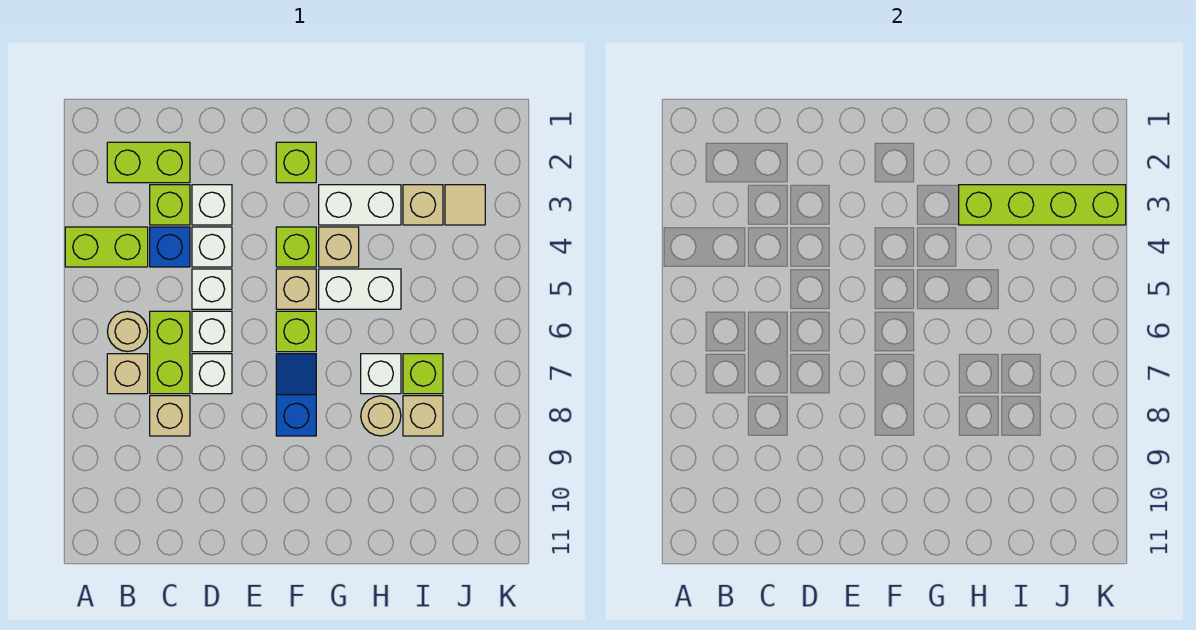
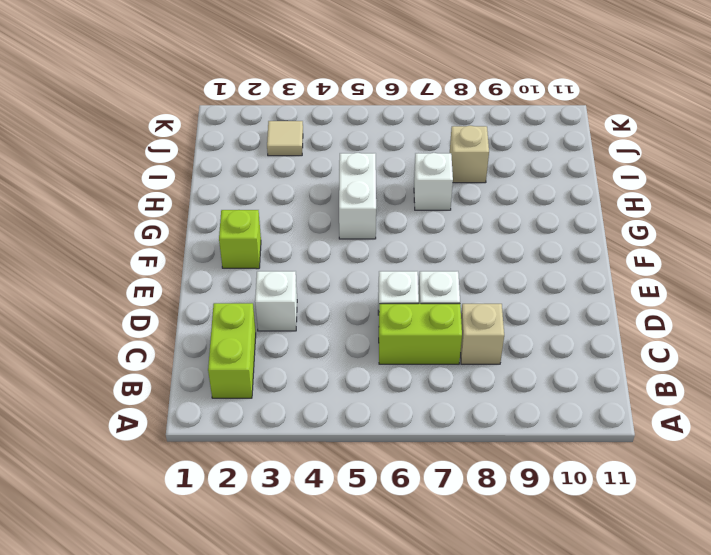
none -> lime 1x2 brick [65,227,148,267]
none -> tan 1x1 round brick [107,311,148,352]
none -> tan 1x1 brick [107,354,148,394]

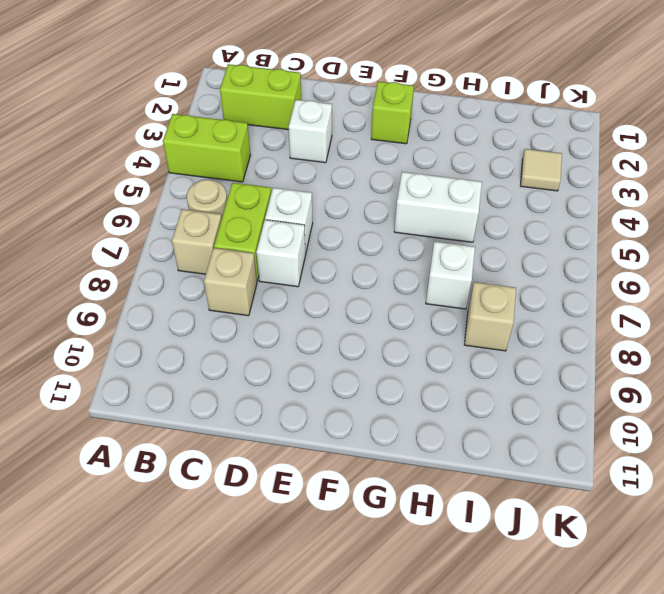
none -> lime 1x1 brick [150,185,190,225]
none -> blue 1x1 brick [150,227,190,267]
none -> white 1x1 brick [192,227,232,267]

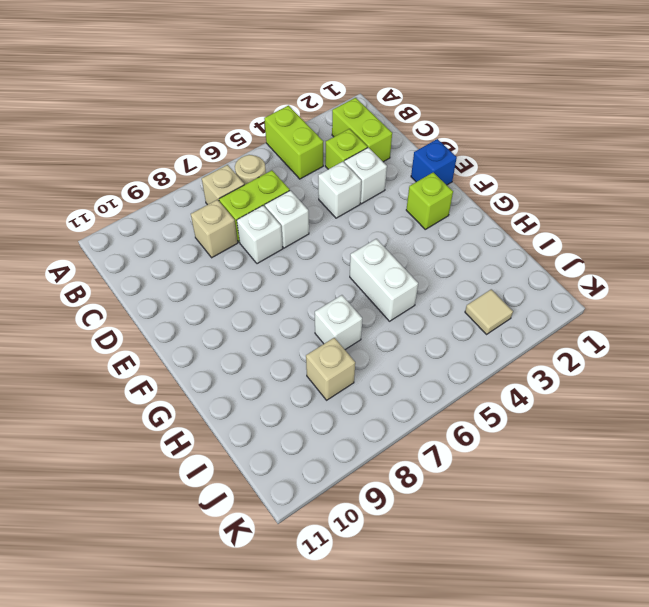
blue 1x1 brick [411,139,457,185] -> blue 1x1 brick moved to [150,227,190,267]
none -> white 1x1 brick [192,269,232,309]
none -> lime 1x1 brick [276,227,316,267]
none -> tan 1x1 brick [276,269,316,309]

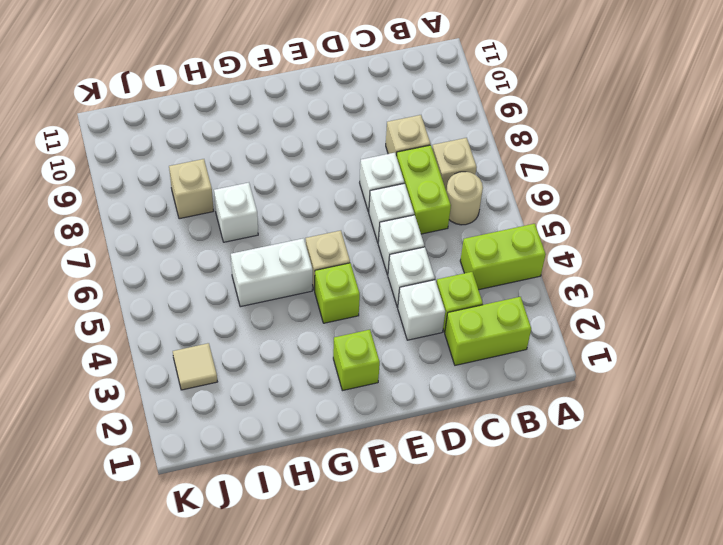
none -> blue 1x1 brick [150,227,190,267]
none -> lime 1x1 brick [276,311,316,352]
none -> blue 1x2 slope [276,354,316,436]

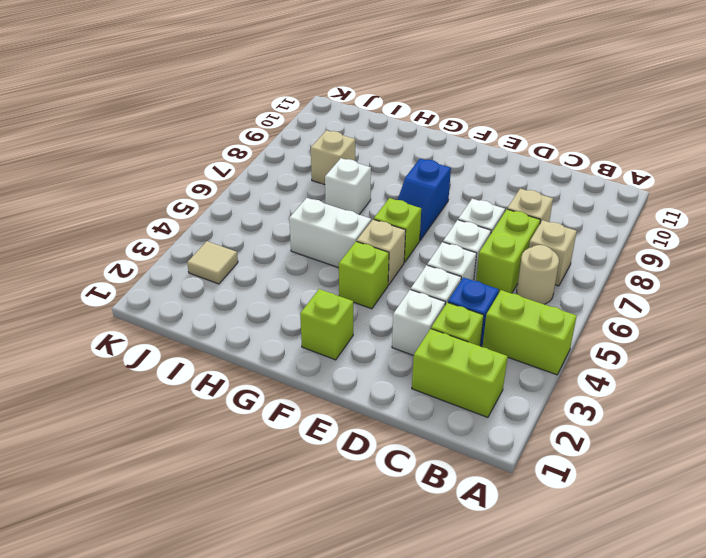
none -> white 1x2 brick [319,185,401,225]
none -> tan 1x1 brick [319,227,359,267]
none -> tan 1x1 round brick [361,396,401,436]

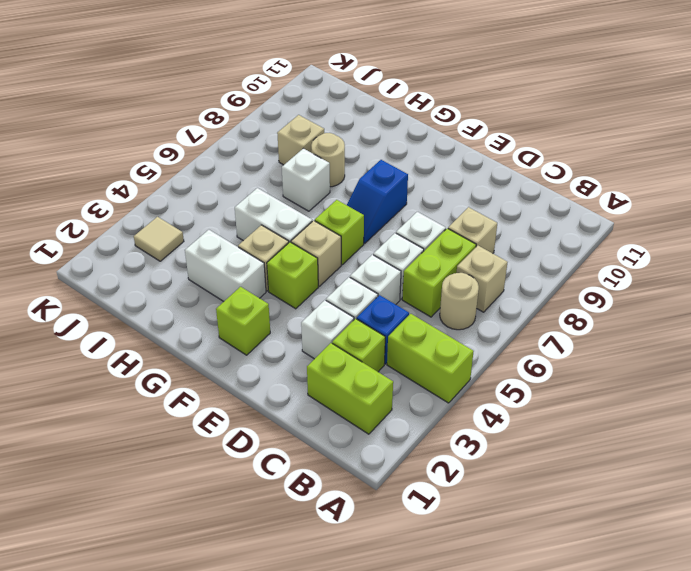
none -> tan 1x1 brick [403,185,443,225]
none -> lime 1x1 brick [403,354,443,394]
none -> lime 1x4 brick [959,185,1126,225]

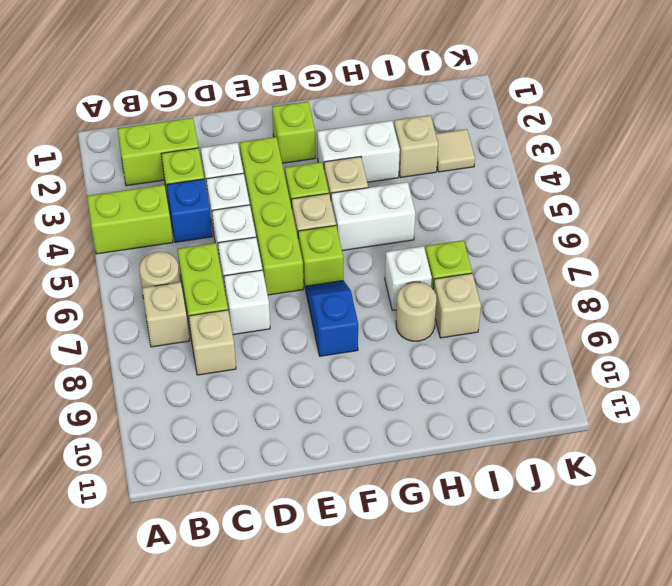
lime 1x4 brick [240,137,304,295] -> lime 1x4 brick turned to [959,185,1126,225]

